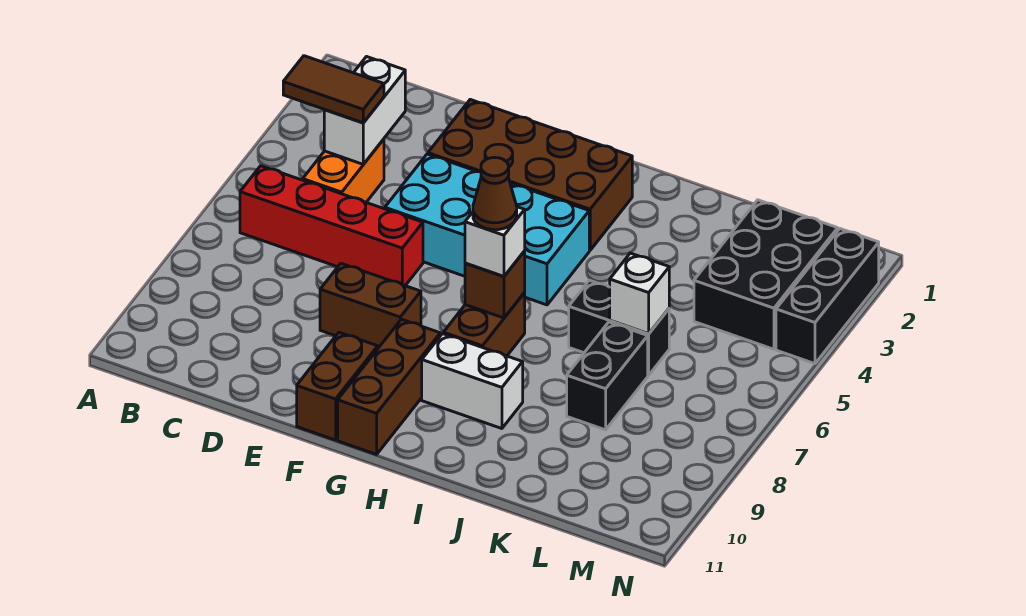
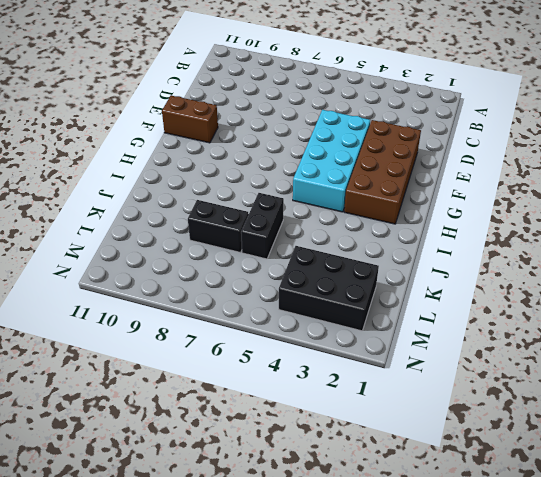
none -> red 1x4 brick [240,166,423,286]
none -> orange 1x2 brick [303,139,384,202]
none -> brown 1x2 brick [320,264,421,348]

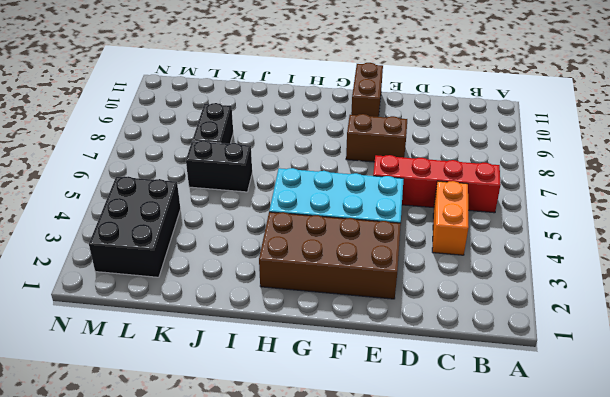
none -> brown 1x3 brick [338,319,440,454]
none -> brown 1x2 brick [443,293,525,356]
none -> white 1x2 brick [422,334,523,429]

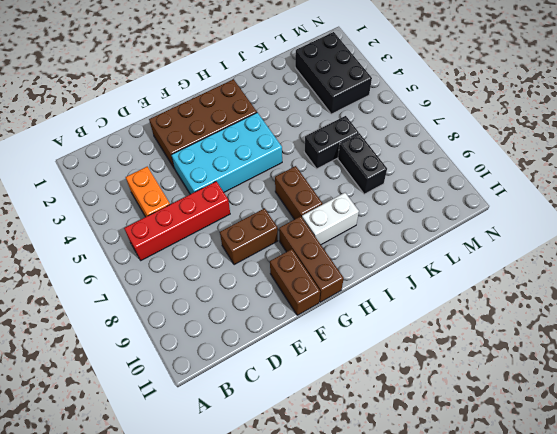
none -> black 1x3 brick [776,229,879,364]
none -> white 1x2 brick [324,57,405,164]
none -> brown 1x1 brick [465,251,525,318]

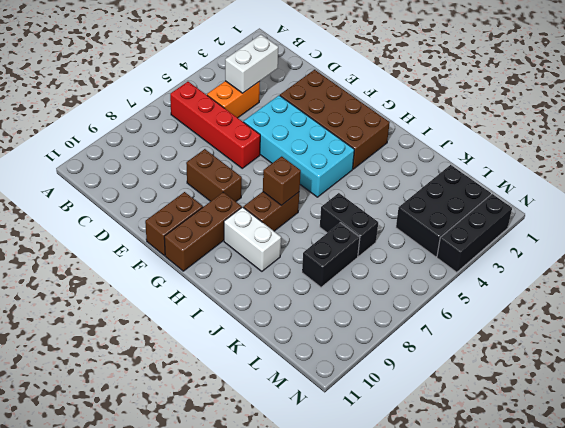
none -> white 1x1 brick [610,253,669,334]
none -> brown 1x2 tile [283,56,384,123]
none -> white 1x1 brick [465,207,525,277]

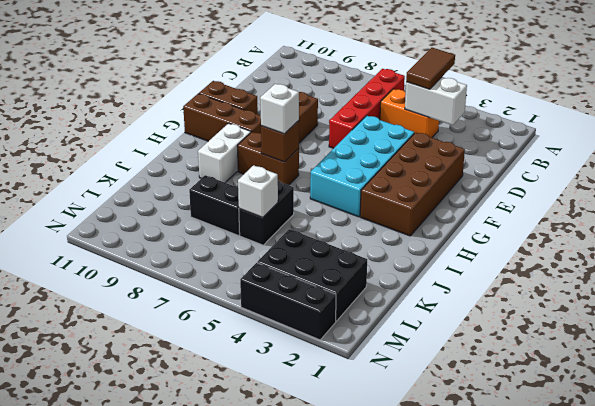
none -> brown 1x1 cone [473,157,517,230]

